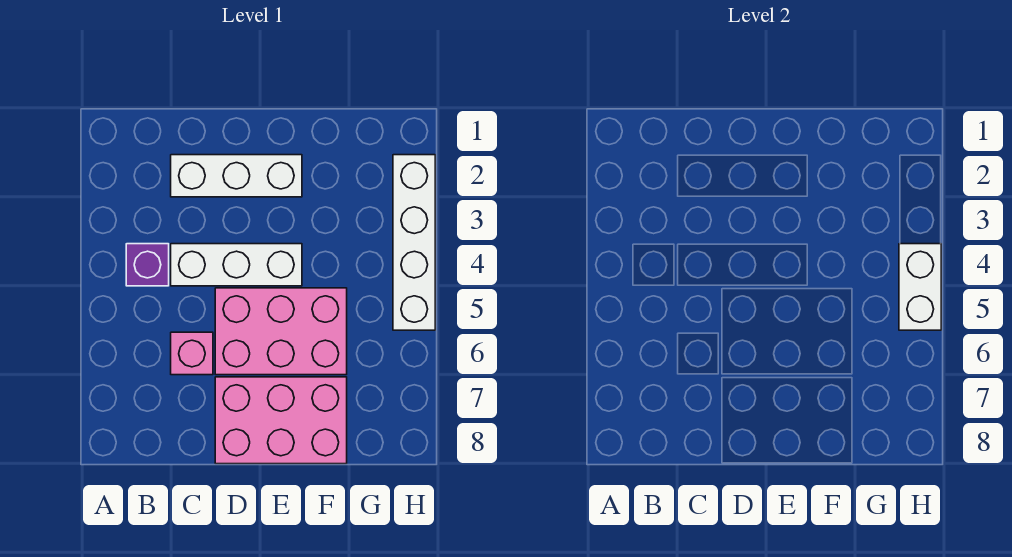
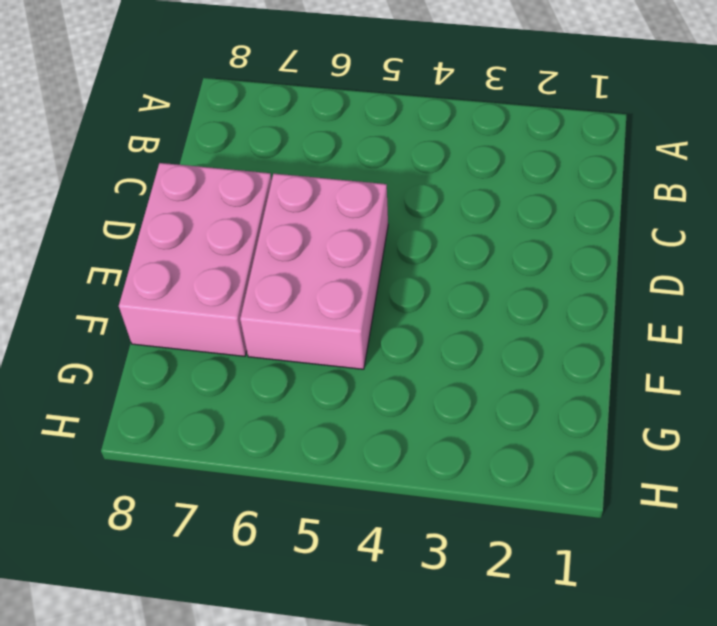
none -> purple 1x1 brick [126,244,169,286]
none -> white 1x3 brick [171,155,302,197]

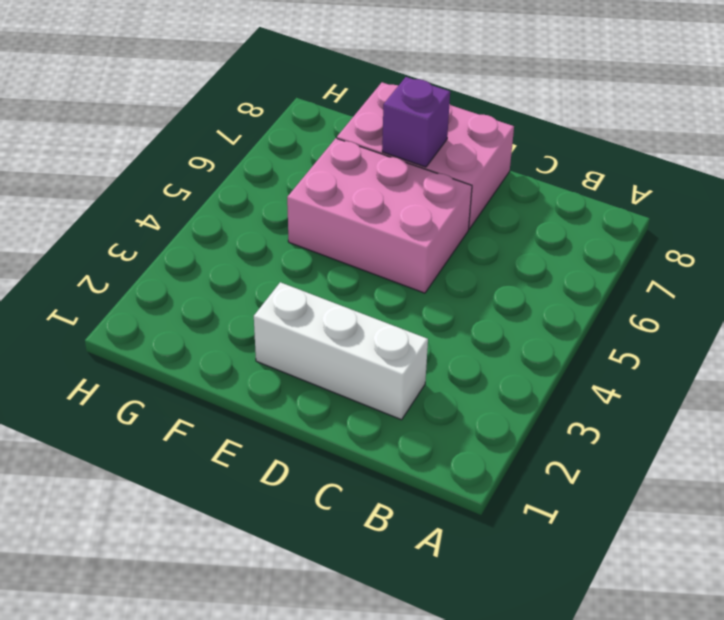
purple 1x1 brick [382,77,450,167] -> purple 1x1 brick moved to [126,244,169,286]
none -> white 1x3 brick [171,244,302,286]
none -> pink 1x1 brick [171,332,213,375]

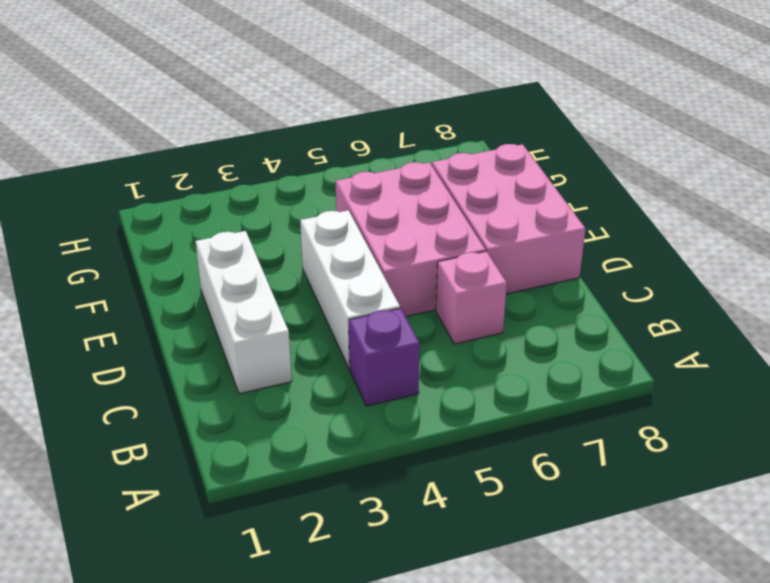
none -> white 1x4 brick [393,155,435,330]
none -> white 1x2 brick [899,244,941,330]

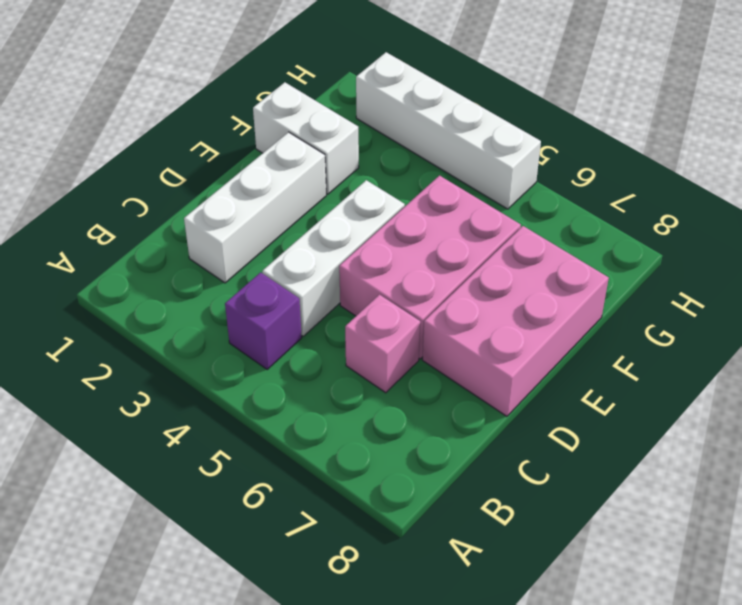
white 1x2 brick [253,82,359,194] -> white 1x2 brick moved to [899,244,941,330]

